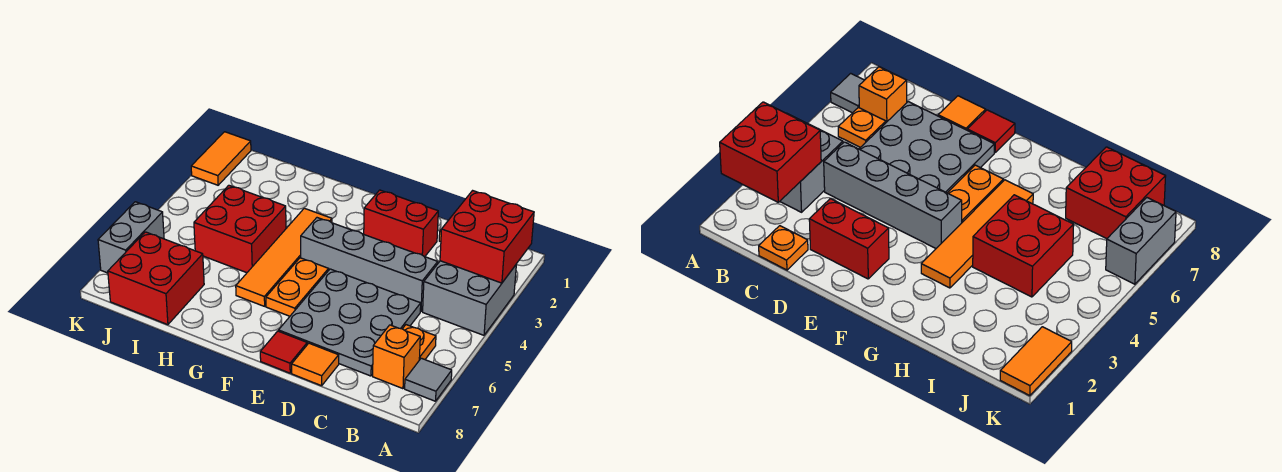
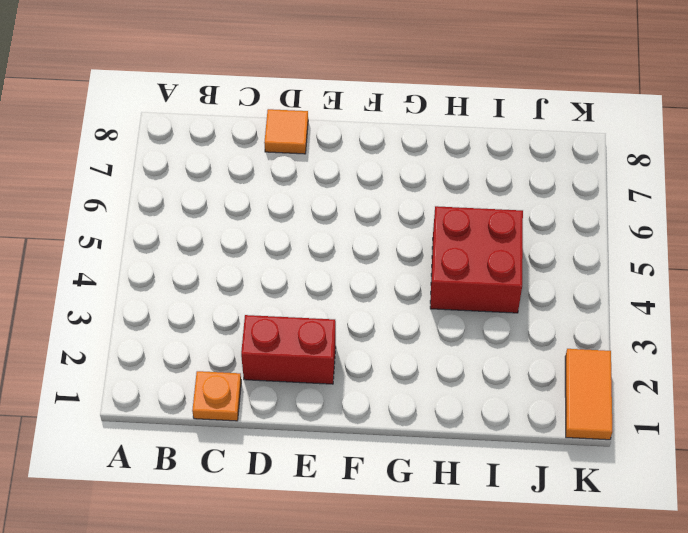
none -> grey 2x2 brick [423,261,516,335]
none -> grey 1x1 tile [405,358,452,401]
none -> orange 1x1 plate [403,325,436,360]

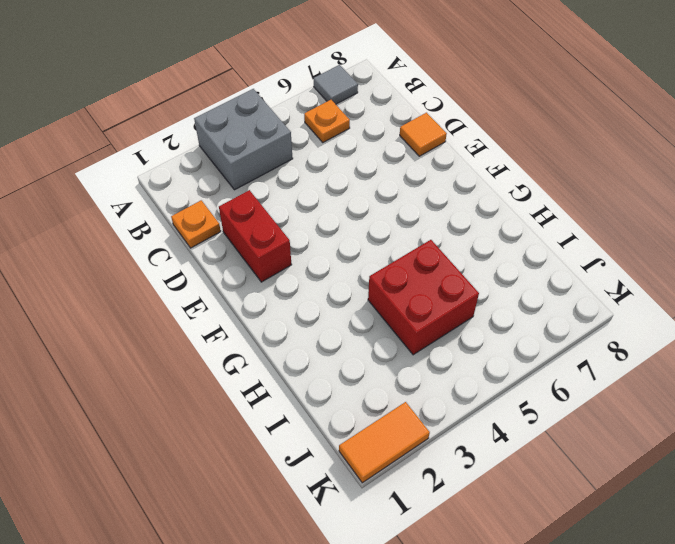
none -> orange 1x1 brick [373,325,420,389]
none -> grey 1x4 brick [301,218,438,312]
none -> grey 3x3 plate [279,269,421,376]

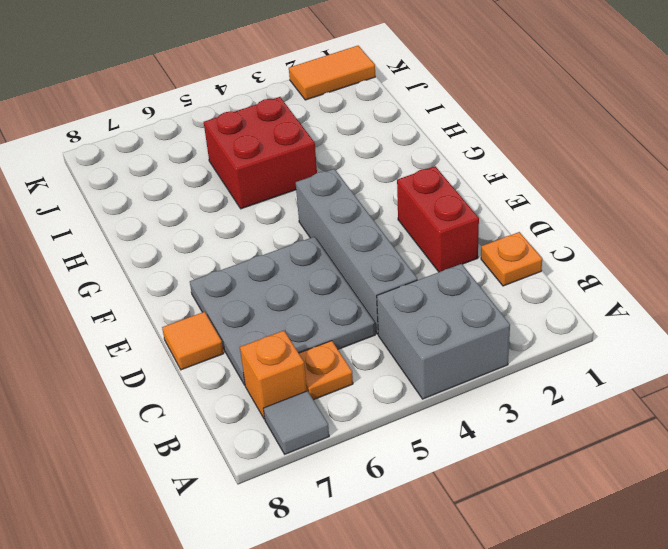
none -> red 1x1 tile [260,331,307,373]
none -> orange 1x2 plate [266,258,329,316]
none -> orange 1x4 tile [236,208,332,306]

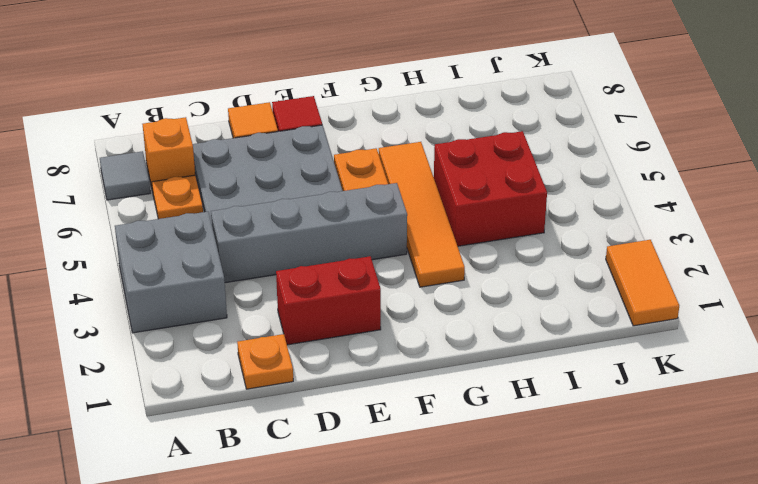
none -> red 2x2 brick [108,232,204,325]
none -> grey 1x2 brick [98,202,164,273]
none -> red 2x2 brick [440,191,534,283]

